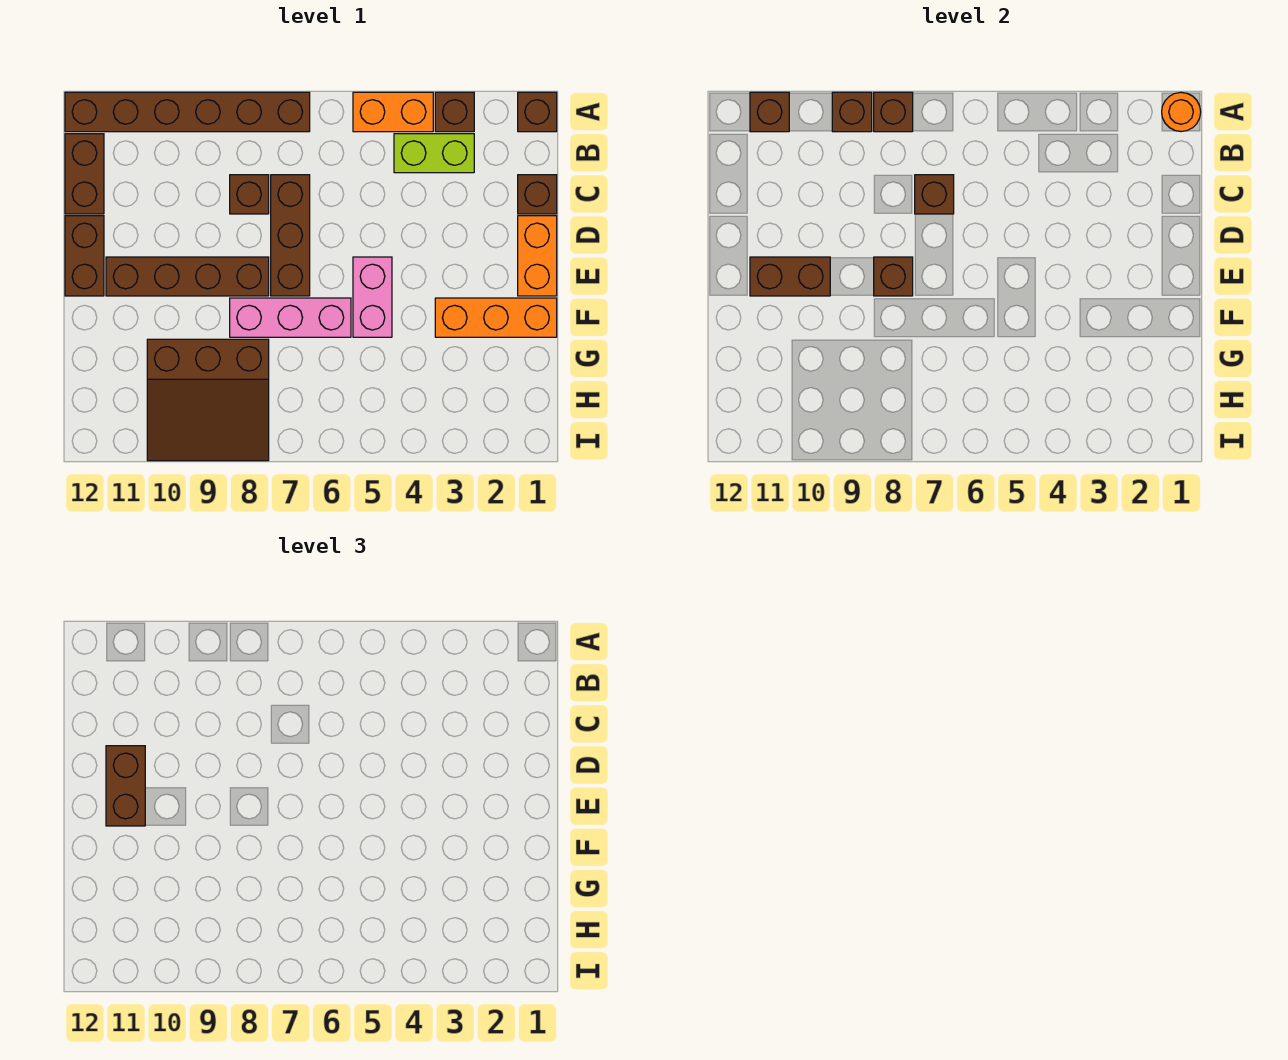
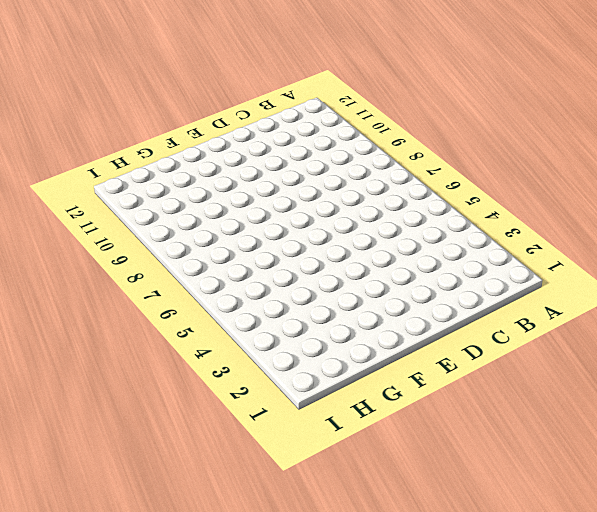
none -> brown 1x1 brick [518,92,557,132]
none -> brown 1x1 brick [435,92,474,132]
none -> orange 1x2 brick [353,92,433,132]

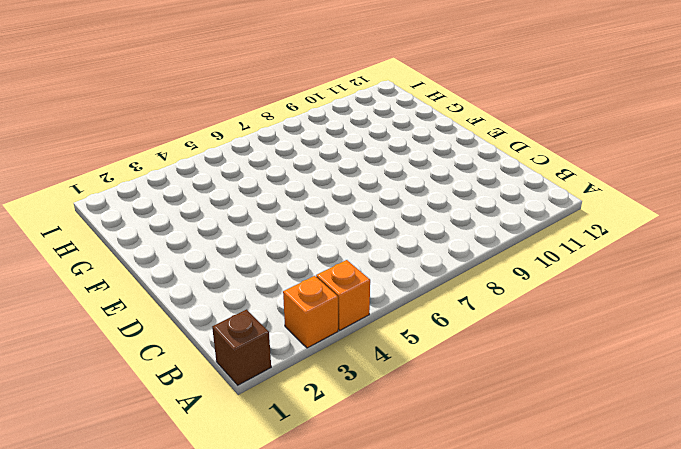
orange 1x1 brick [283,276,338,348] -> brown 1x1 brick [435,92,474,132]
orange 1x1 brick [316,260,370,330] -> orange 1x2 brick [353,92,433,132]
none -> brown 1x6 brick [65,92,310,132]
none -> lime 1x2 brick [394,134,474,173]
none -> brown 1x2 brick [65,134,104,214]

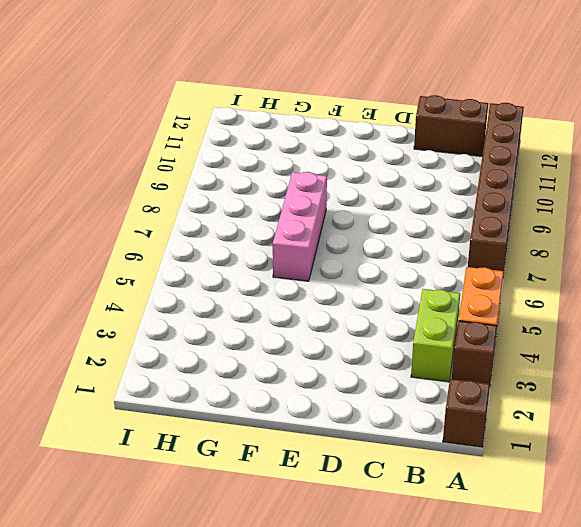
none -> brown 1x1 brick [518,175,557,214]
none -> brown 1x3 brick [271,175,310,296]
none -> brown 1x1 brick [230,175,269,214]

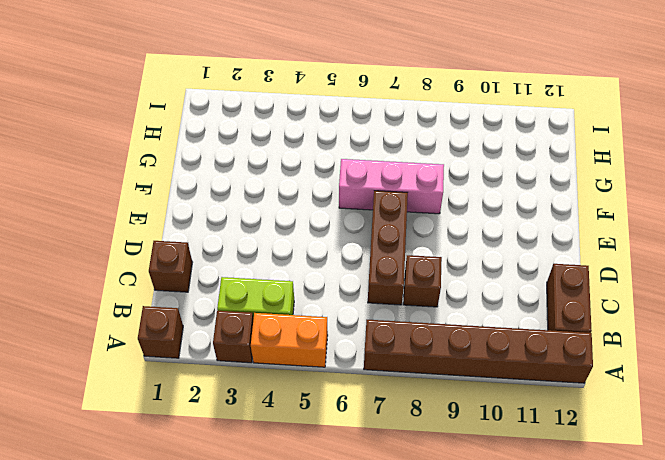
none -> orange 1x2 brick [518,216,557,296]
none -> brown 1x2 brick [65,216,104,296]
none -> pink 1x2 brick [353,257,392,337]

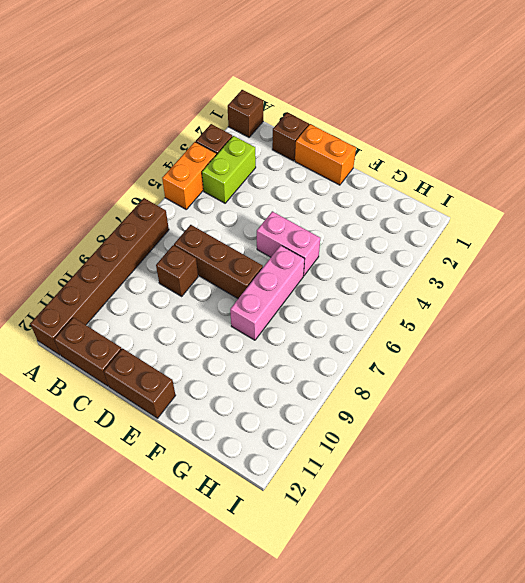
none -> brown 1x4 brick [106,257,269,296]
none -> orange 1x3 brick [435,298,557,337]
none -> brown 3x3 slope [147,339,269,461]

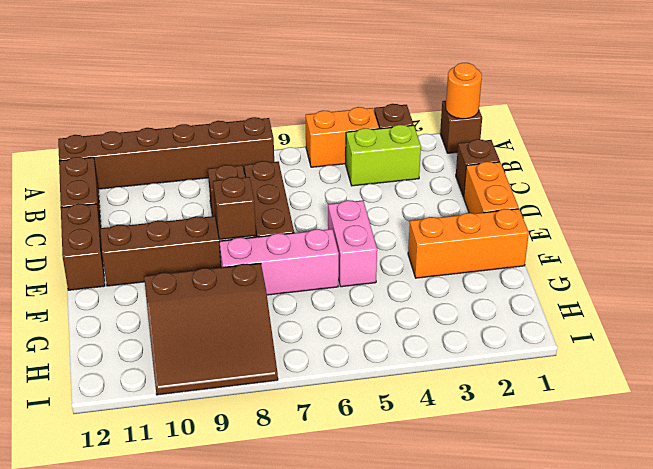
none -> brown 1x1 brick [874,92,913,132]
none -> brown 1x1 brick [832,92,872,132]
none -> brown 1x1 brick [750,92,789,132]

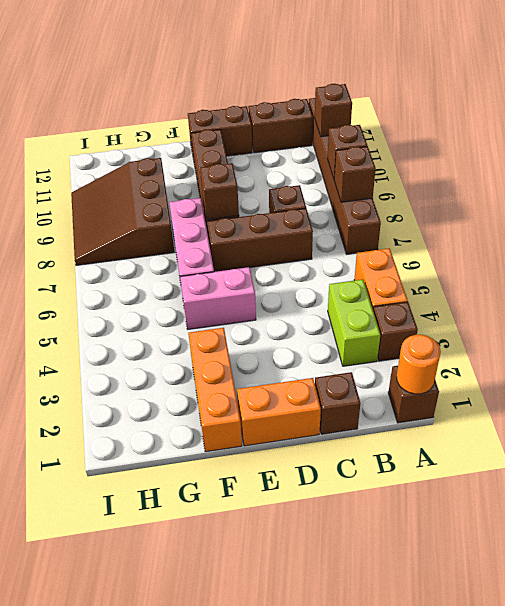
none -> brown 1x1 brick [915,175,954,214]
none -> brown 1x2 brick [750,257,830,296]
none -> brown 1x2 brick [106,746,145,826]

